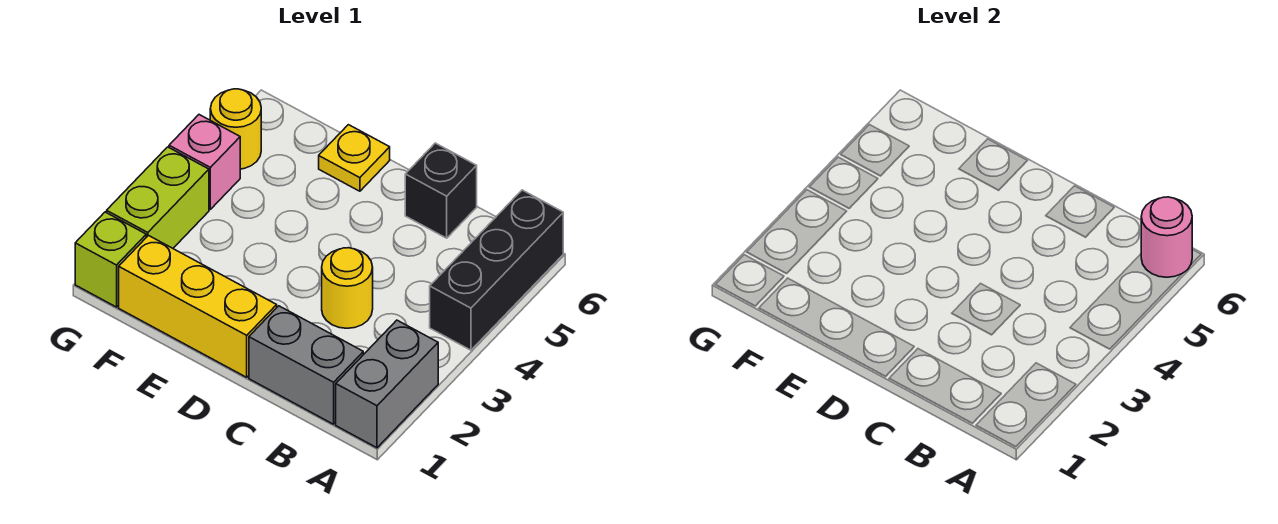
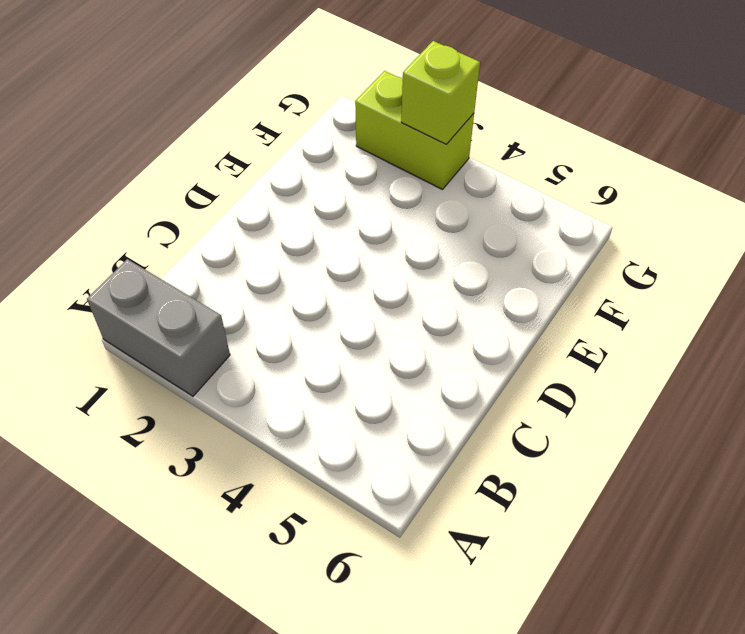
lime 1x1 brick [401,41,480,144] -> lime 1x1 brick moved to [75,212,146,307]
none -> black 1x3 brick [430,190,563,350]
none -> grey 1x2 brick [249,306,363,424]
none -> yellow 1x1 round brick [322,248,373,328]

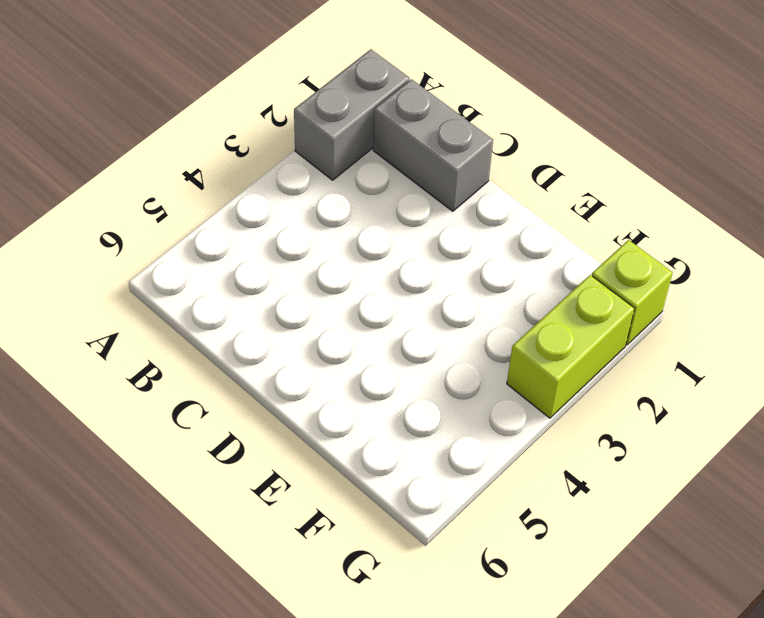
none -> black 1x3 brick [430,190,563,350]
none -> yellow 1x1 round brick [322,248,373,328]
none -> black 1x1 brick [405,143,477,238]

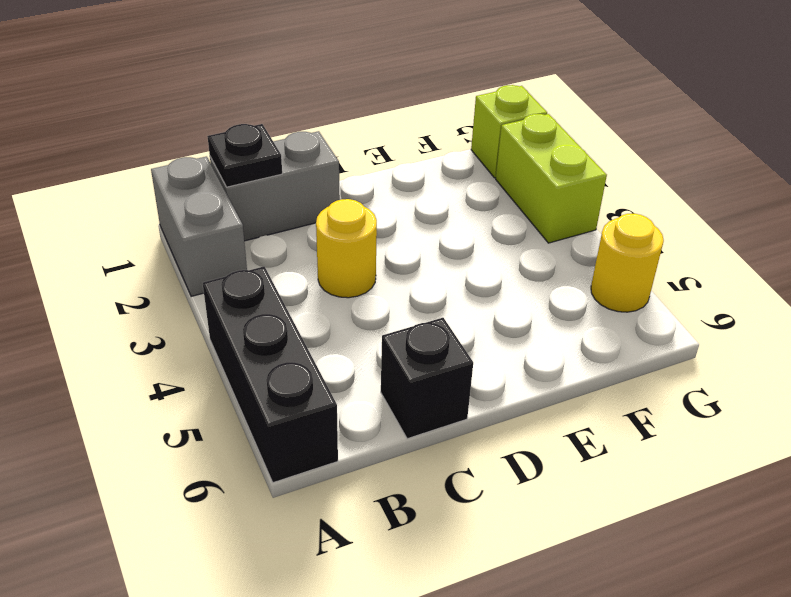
black 1x1 plate [208,124,282,187] -> none
none -> yellow 1x3 brick [119,236,277,377]
none -> yellow 1x1 plate [319,125,390,191]
none -> pink 1x1 brick [169,115,240,209]

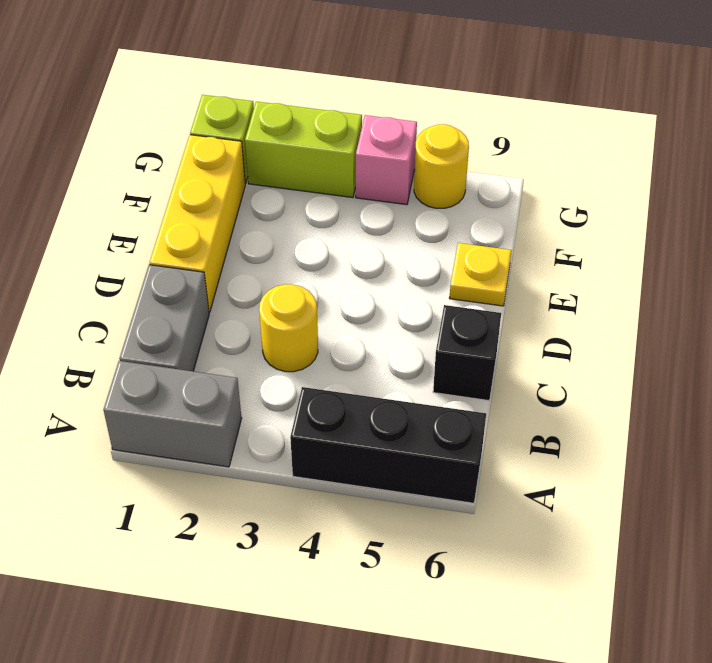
none -> pink 1x1 round brick [1141,197,1192,277]

